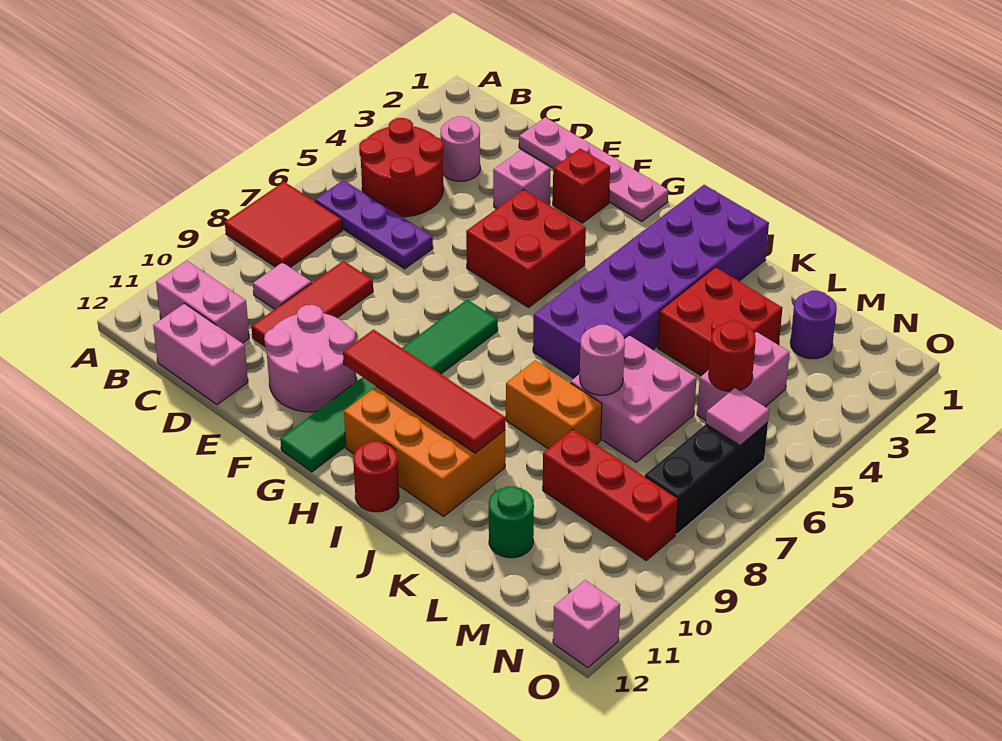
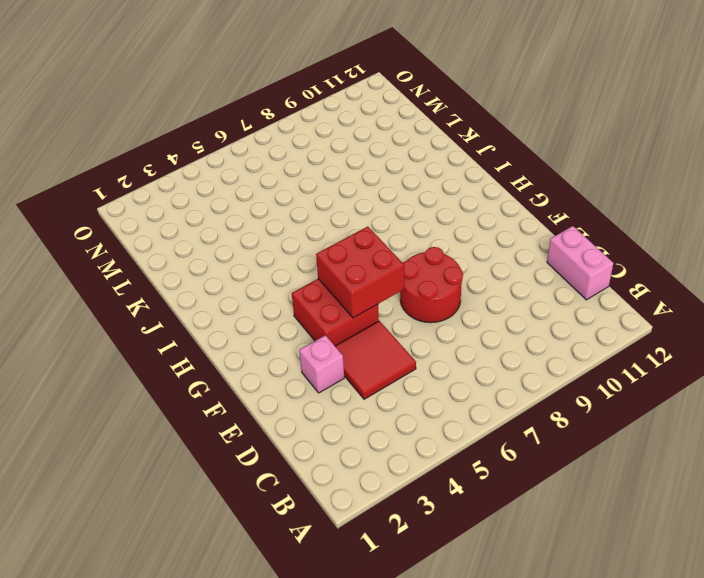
red 2x2 tile [335,321,416,399] -> red 2x2 tile moved to [225,182,343,267]
red 2x2 round brick [400,247,463,323] -> red 2x2 round brick moved to [359,118,444,217]
red 2x2 brick [316,226,404,318] -> red 2x2 brick moved to [658,267,782,376]
none -> purple 1x3 plate [315,180,433,269]
none -> pink 1x2 brick [156,261,249,343]
none -> pink 1x1 round brick [441,116,480,181]
none -> pink 1x1 tile [253,262,311,309]

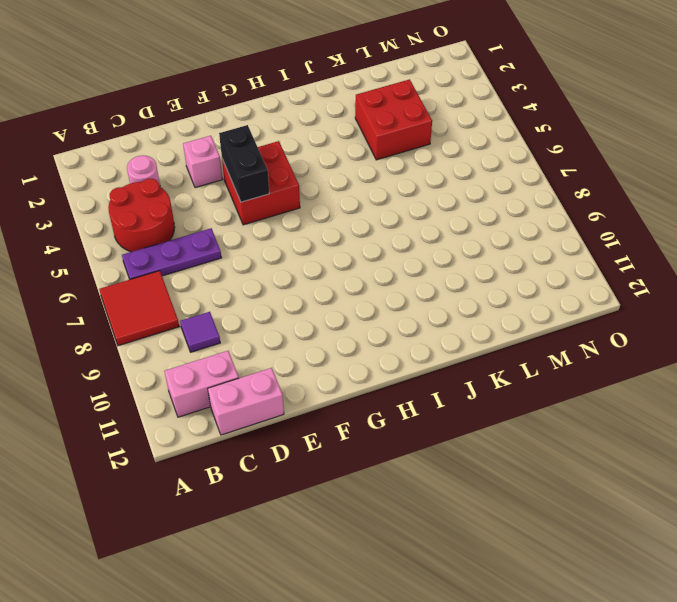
purple 1x1 tile [180,312,220,352] -> pink 1x1 tile [253,262,311,309]
black 1x2 brick [219,125,269,202] -> none
none -> pink 1x4 plate [519,117,668,222]
none -> red 1x3 tile [251,261,373,346]
none -> pink 2x2 round brick [264,305,356,412]
none -> red 1x1 brick [553,149,610,223]

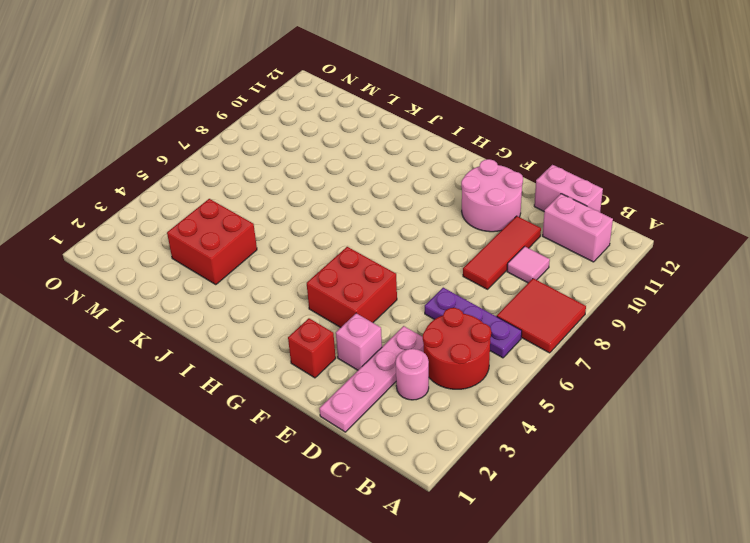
pink 1x4 plate [319,326,424,432] -> pink 1x4 plate turned to [519,117,668,222]
none -> green 1x6 tile [280,300,498,472]
none -> orange 2x3 brick [344,387,505,516]
none -> purple 2x6 brick [533,185,769,378]
none -> red 1x1 round brick [353,441,399,512]

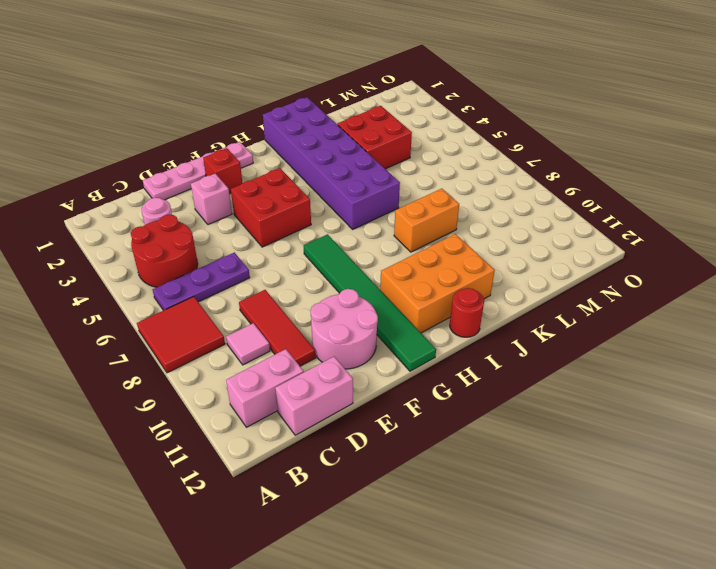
none -> pink 2x2 brick [571,335,697,462]
none -> red 1x3 brick [543,429,678,560]
none -> green 1x1 round brick [489,486,534,558]
none -> purple 1x1 round brick [790,291,837,359]

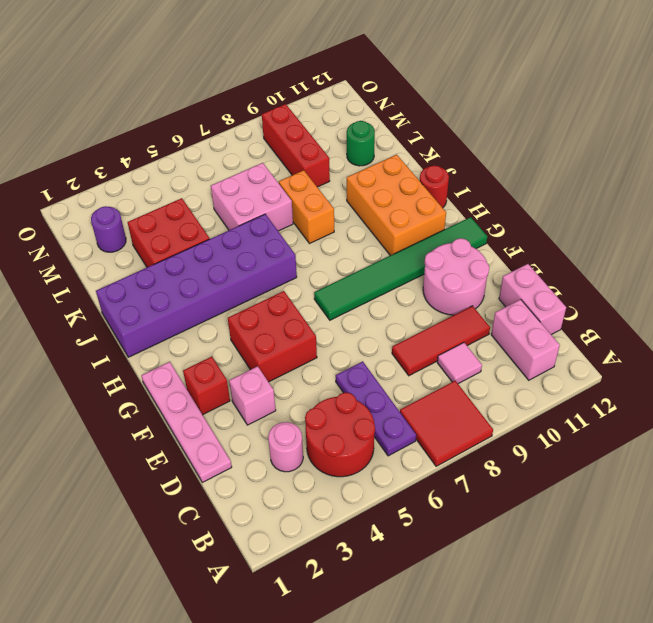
none -> pink 1x2 brick [697,332,790,420]
none -> black 1x3 brick [645,422,768,534]
none -> pink 1x1 brick [553,580,620,668]
none -> red 1x4 tile [343,330,505,453]

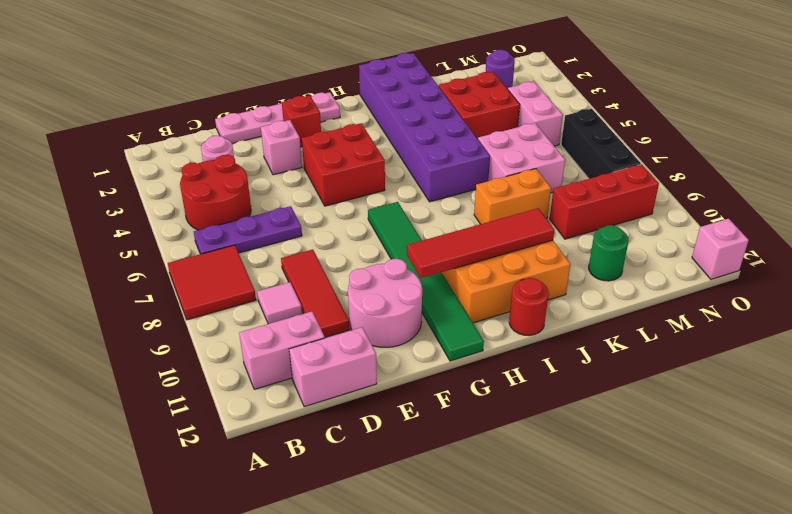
none -> pink 1x1 round brick [580,325,625,395]
none -> red 1x1 round brick [709,321,756,392]
none -> pink 1x1 tile [706,388,769,445]

